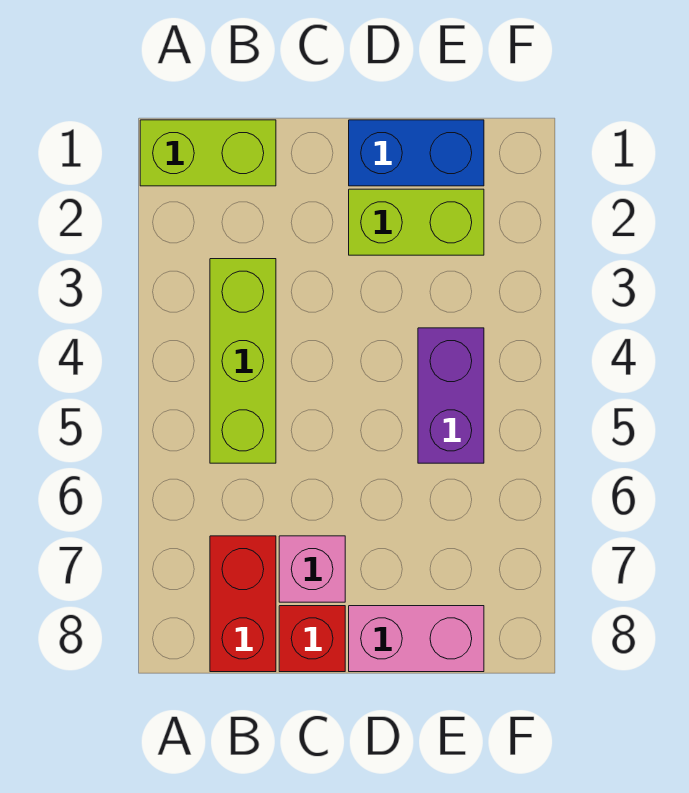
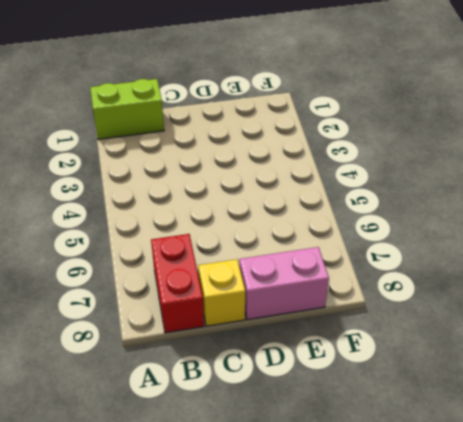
yellow 1x1 brick [198,259,245,326] -> red 1x1 brick [279,606,345,672]
none -> lime 1x3 brick [210,259,276,463]
none -> pink 1x1 brick [279,536,345,602]

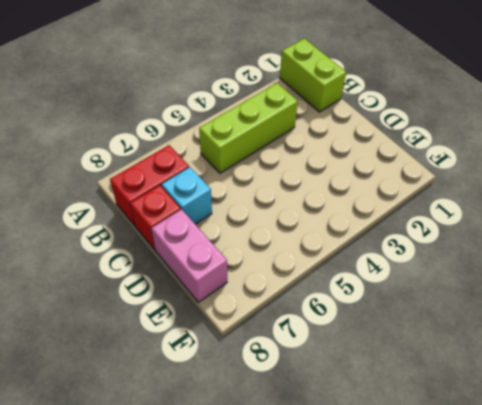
cyan 1x1 brick [162,167,212,224] -> pink 1x1 brick [279,536,345,602]
none -> blue 1x2 brick [349,120,484,186]
none -> lime 1x2 brick [349,189,484,255]

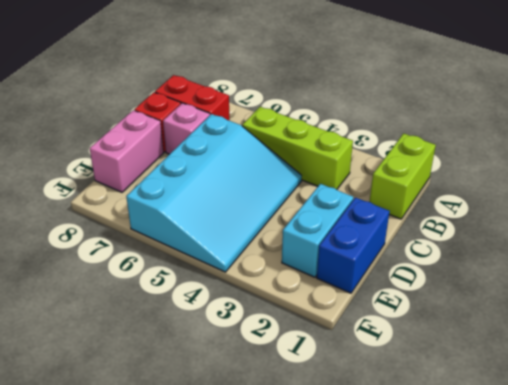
cyan 3x4 slope [126,114,302,272] -> purple 1x2 brick [418,328,484,463]
cyan 1x2 brick [282,184,353,277] -> lime 1x2 brick [349,189,484,255]

